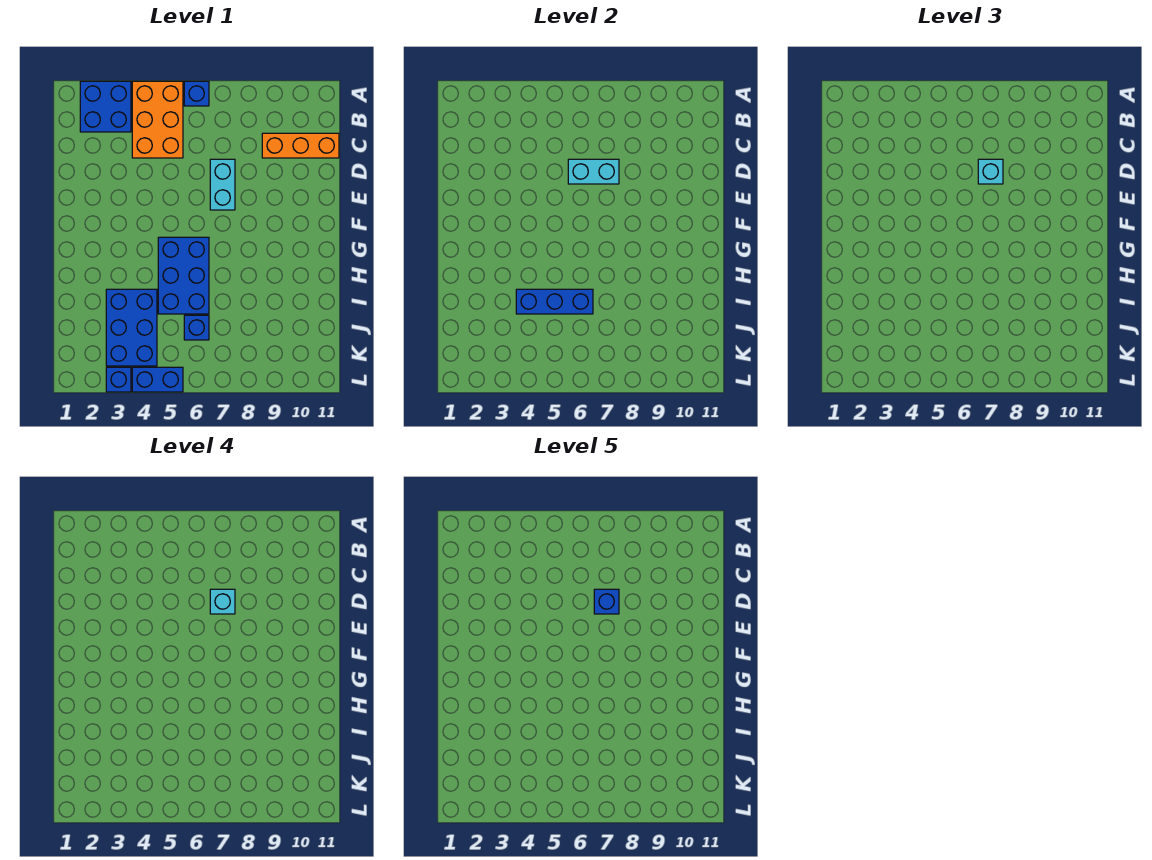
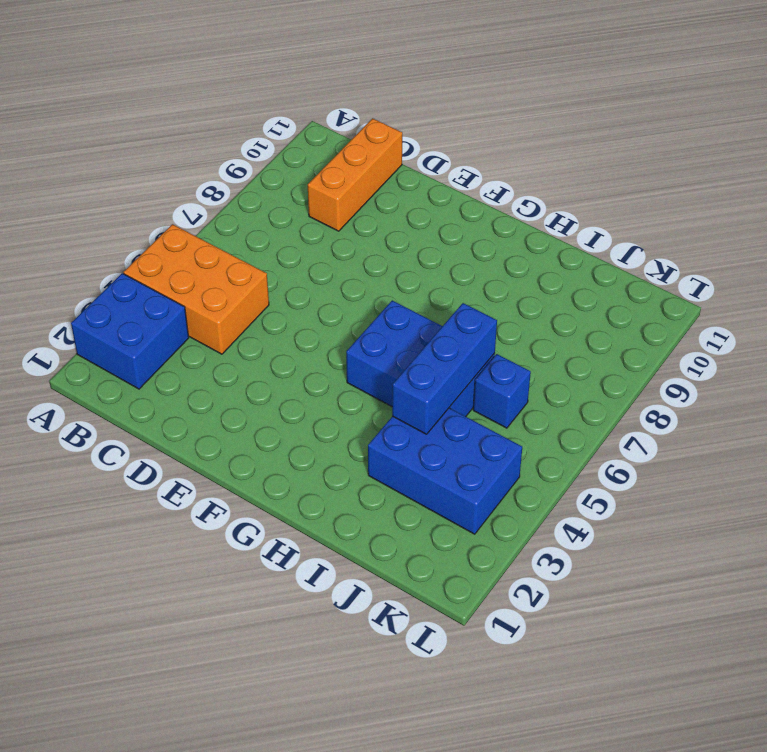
none -> blue 1x1 brick [184,81,209,106]
none -> cyan 1x2 brick [210,159,235,210]
none -> blue 1x1 brick [106,367,131,392]

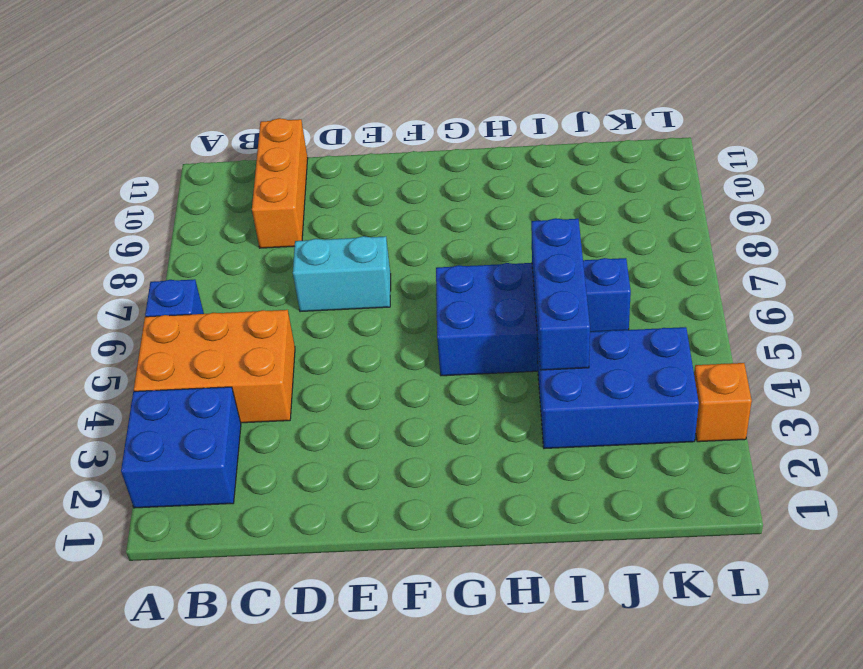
orange 1x1 brick [694,363,752,442] -> blue 1x1 brick [106,367,131,392]
none -> blue 1x2 brick [132,367,183,392]
none -> cyan 1x2 brick [568,159,619,184]
none -> cyan 1x1 brick [978,159,1003,184]

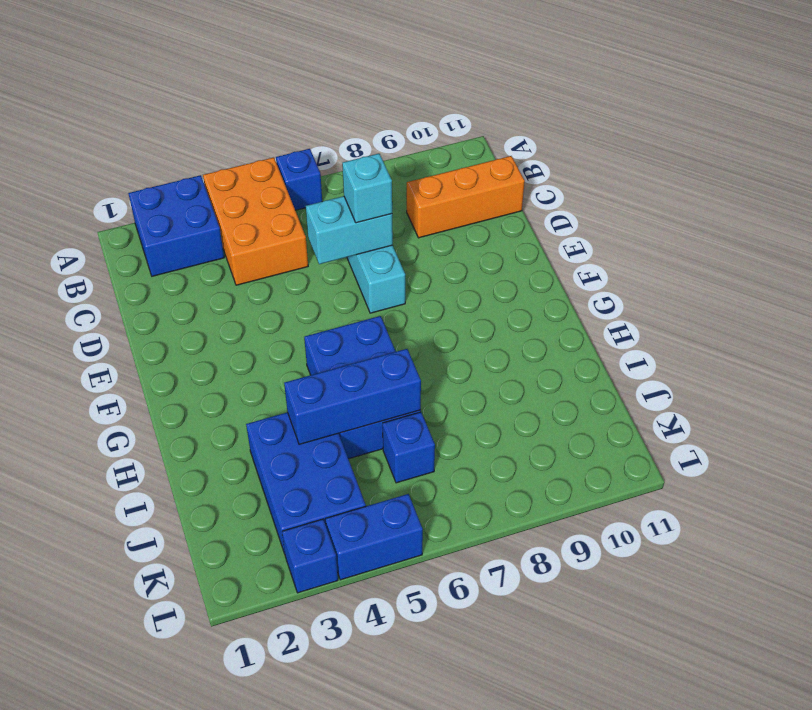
none -> cyan 1x1 brick [210,589,235,614]
none -> blue 1x1 brick [594,589,619,614]

